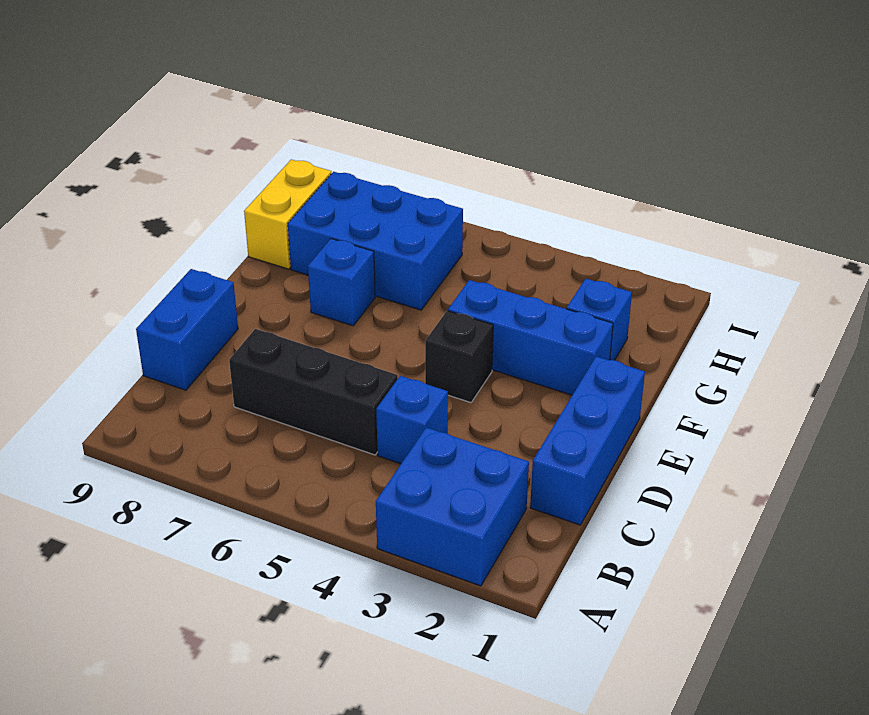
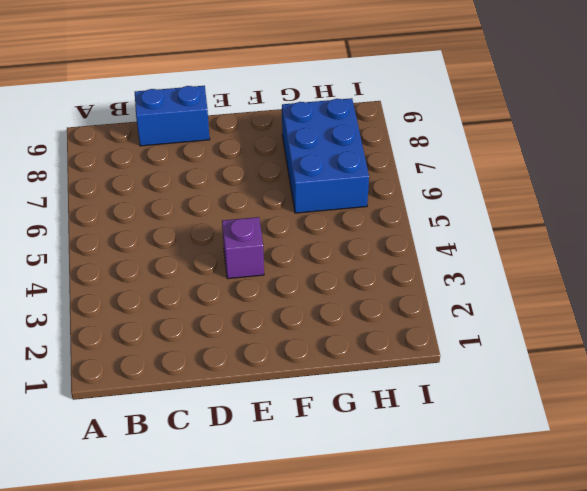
purple 1x1 brick [222,217,264,279] -> black 1x1 brick [425,311,493,403]
none -> blue 2x2 brick [376,427,529,586]
none -> blue 1x3 brick [530,356,645,525]

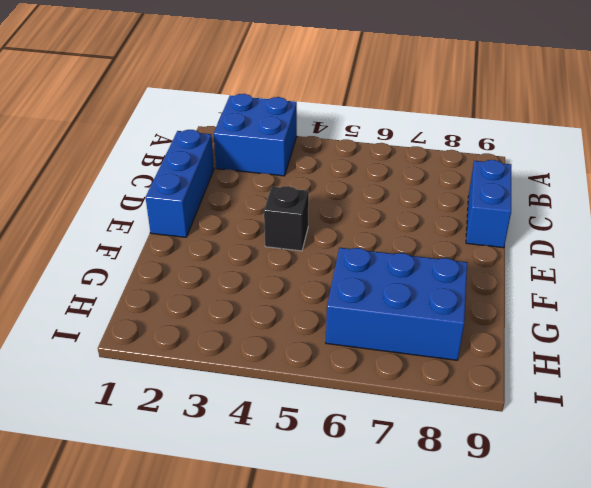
none -> blue 1x1 brick [376,376,448,464]
none -> black 1x3 brick [229,329,398,455]

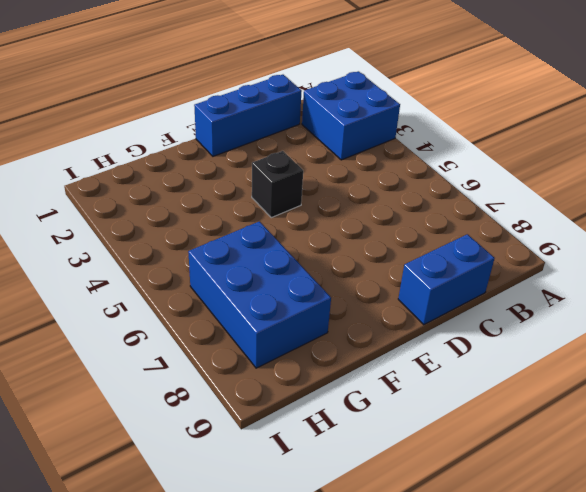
none -> blue 1x1 brick [376,376,448,464]
none -> black 1x3 brick [229,329,398,455]

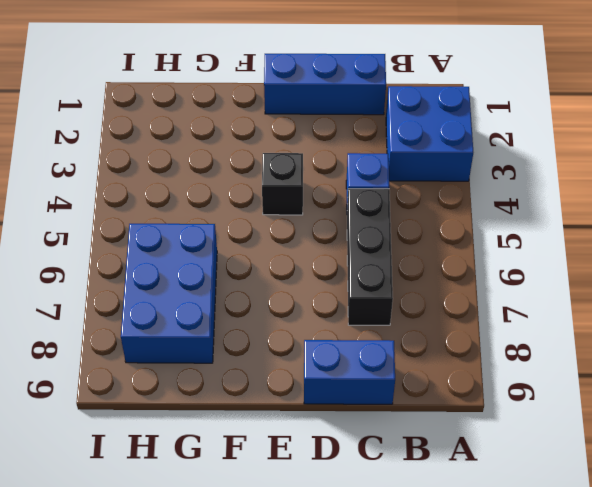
none -> blue 1x3 brick [448,280,613,395]
none -> blue 1x1 brick [308,239,375,326]

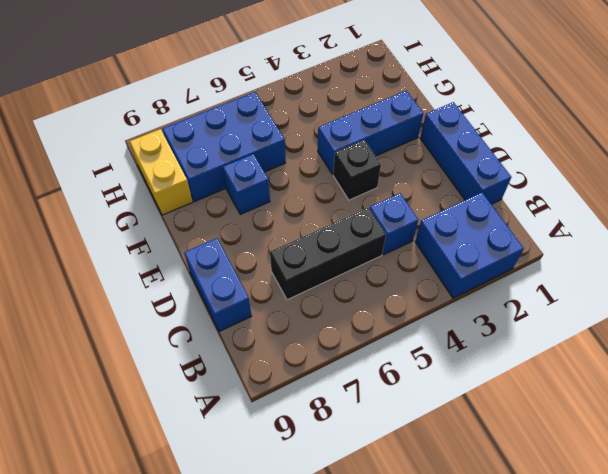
none -> blue 1x1 brick [567,279,632,360]

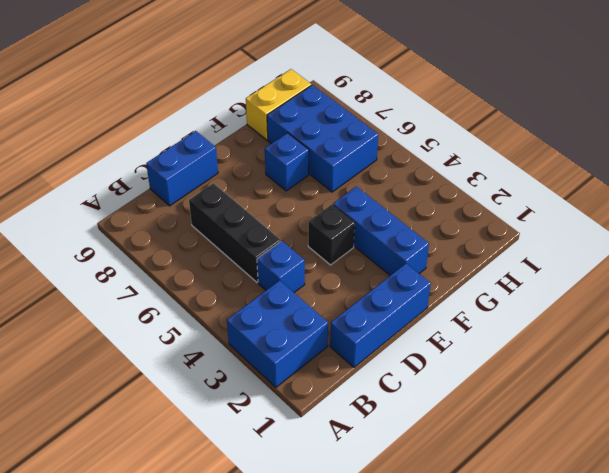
none -> blue 1x1 brick [567,279,632,360]

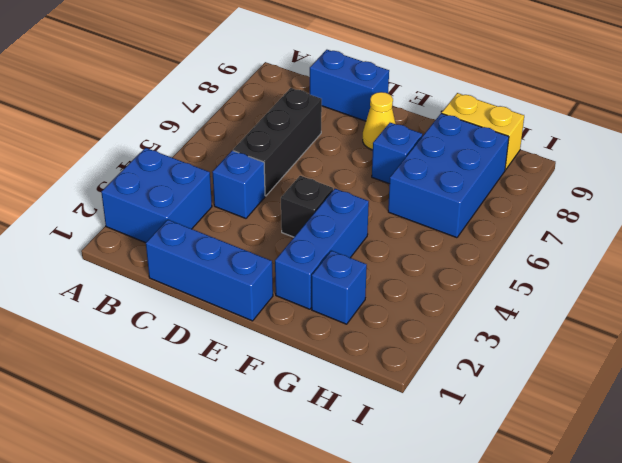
yellow 1x1 cone [363,92,396,150] -> none

